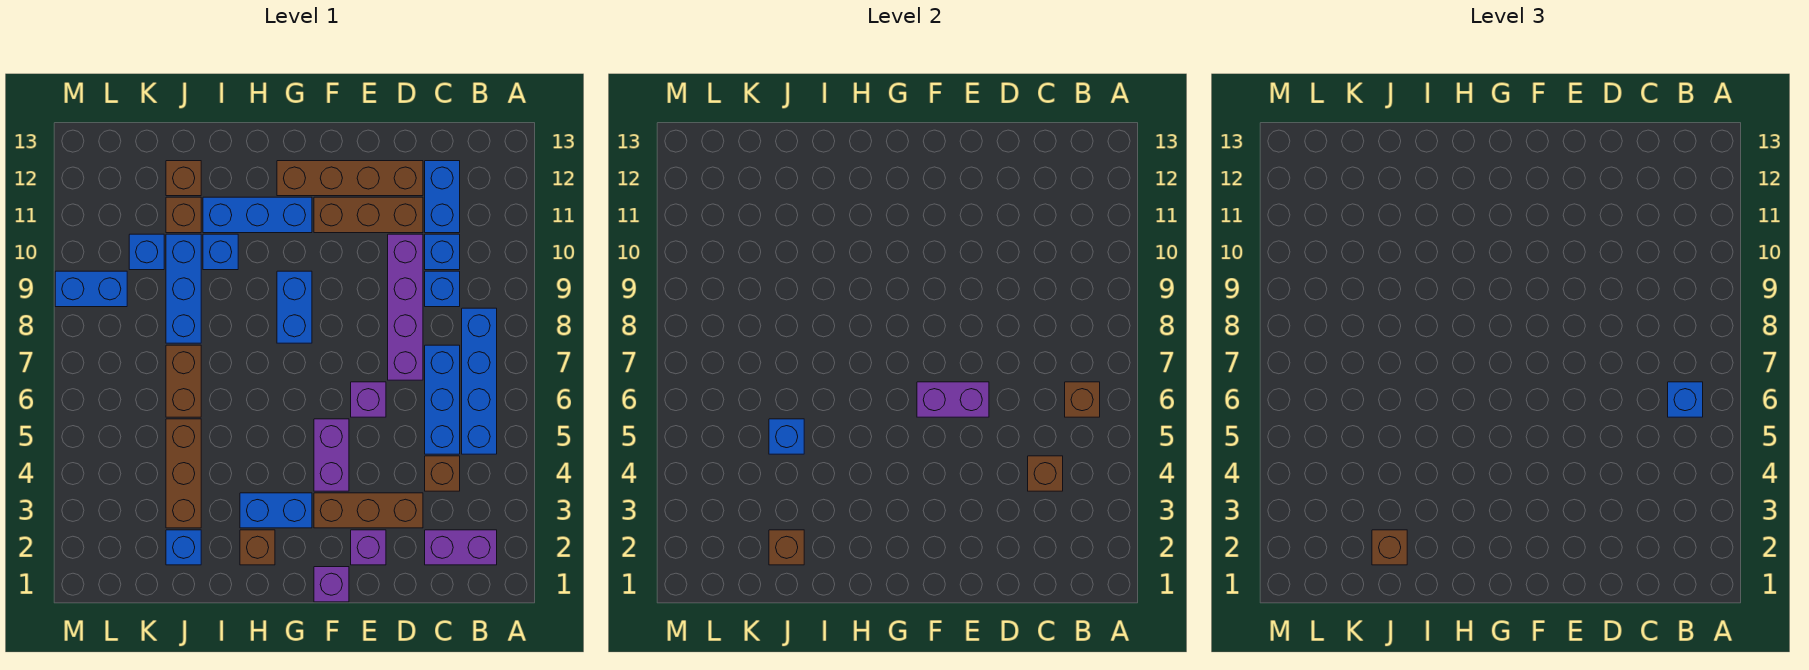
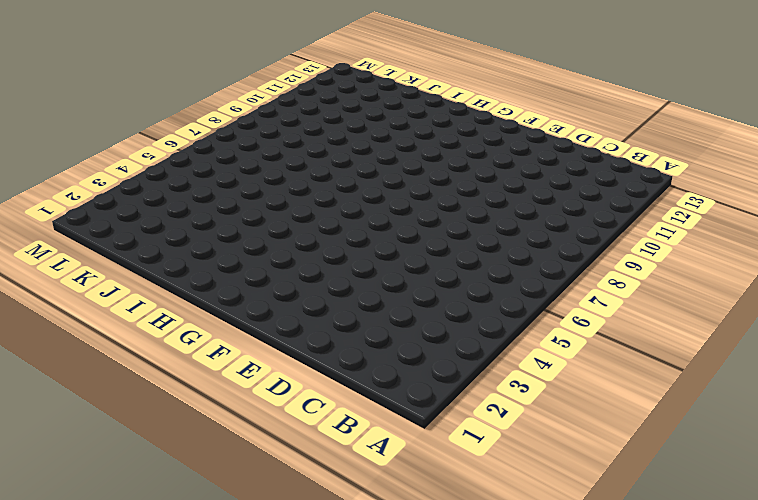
none -> purple 1x2 brick [425,530,497,565]
none -> blue 1x4 brick [462,308,497,454]
none -> brown 1x1 brick [425,456,460,491]
none -> blue 1x3 brick [425,345,460,454]

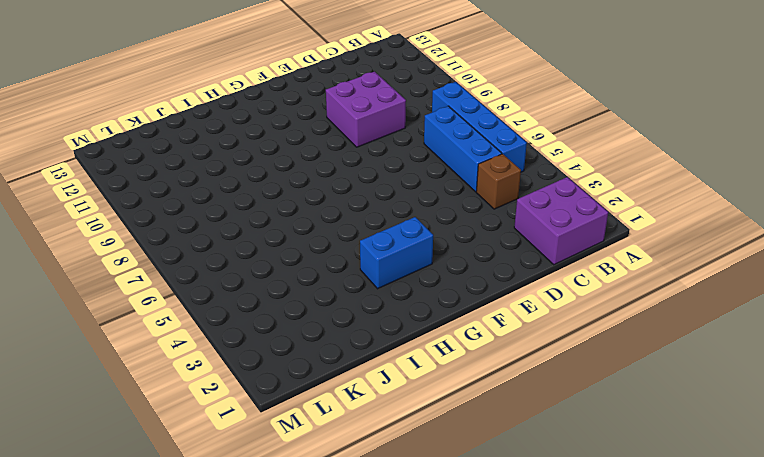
purple 2x2 brick [514,177,608,265] -> purple 1x2 brick [425,530,497,565]
purple 2x2 brick [326,72,406,147] -> purple 1x4 brick [388,234,423,380]
none -> blue 1x1 brick [425,271,460,307]
none -> blue 1x1 brick [425,234,460,270]
none -> blue 1x2 brick [425,161,460,233]
none -> brown 1x3 brick [314,493,423,528]

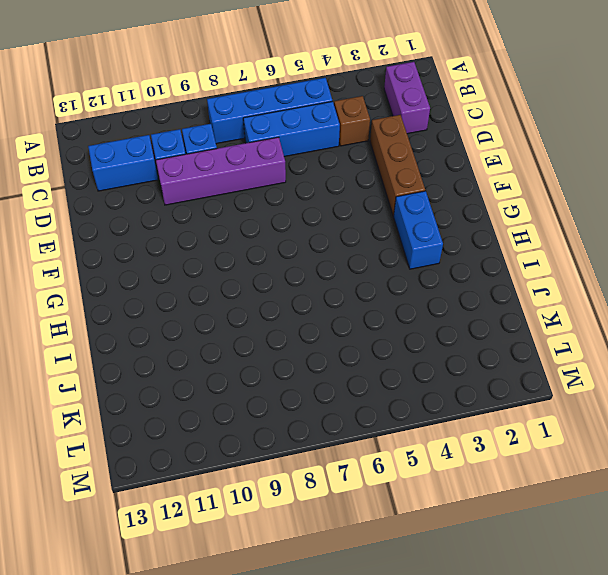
none -> brown 1x3 brick [314,197,423,233]
none -> brown 1x4 brick [277,161,423,196]
none -> purple 1x1 brick [351,530,386,565]
none -> purple 1x1 brick [351,382,386,417]

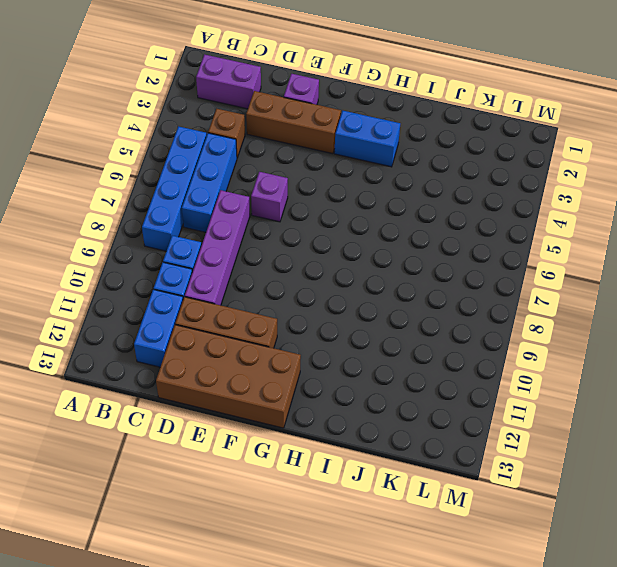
brown 2x4 brick [156,325,301,428] -> brown 1x4 brick [277,161,423,196]
none -> purple 1x1 brick [314,567,349,602]
none -> purple 1x2 brick [314,419,349,491]
none -> blue 1x2 brick [277,271,312,343]
none -> blue 1x3 brick [203,197,312,233]

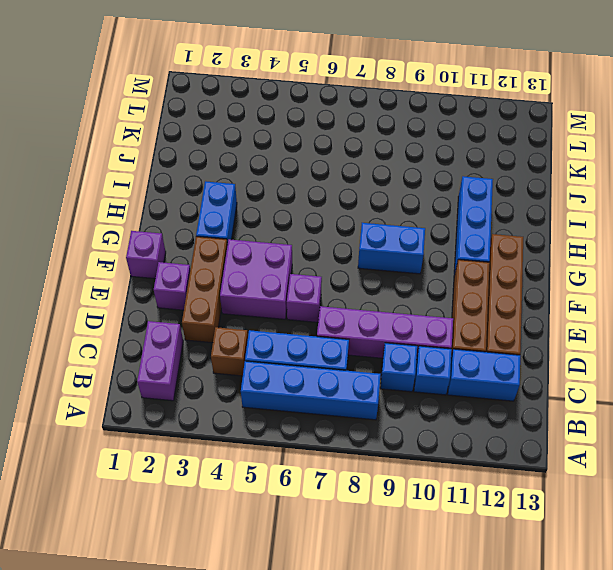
purple 2x2 brick [220,239,292,319] -> purple 1x2 brick [314,419,349,491]
none -> brown 1x1 brick [240,530,275,565]
none -> blue 1x1 brick [203,234,238,270]
none -> blue 1x1 brick [166,530,201,565]
none -> brown 1x3 brick [166,419,201,528]

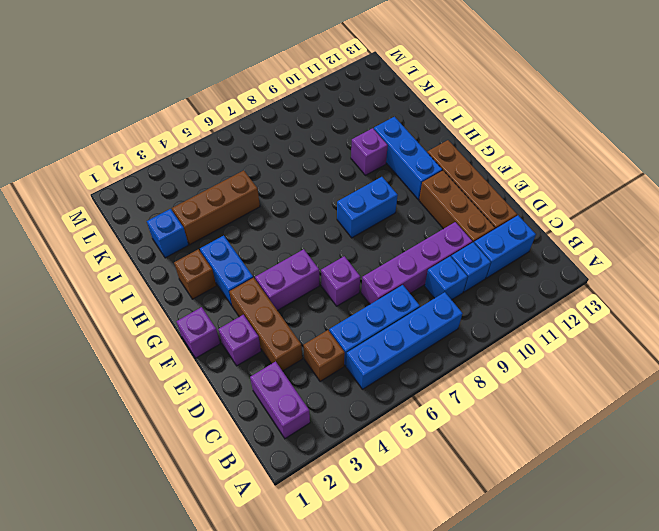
purple 1x1 brick [351,128,388,175] -> blue 1x1 brick [203,234,238,270]
none -> brown 1x2 brick [166,345,201,417]
none -> blue 1x3 brick [166,234,201,343]
none -> brown 1x1 brick [166,197,201,233]
none -> brown 1x1 brick [166,161,201,196]

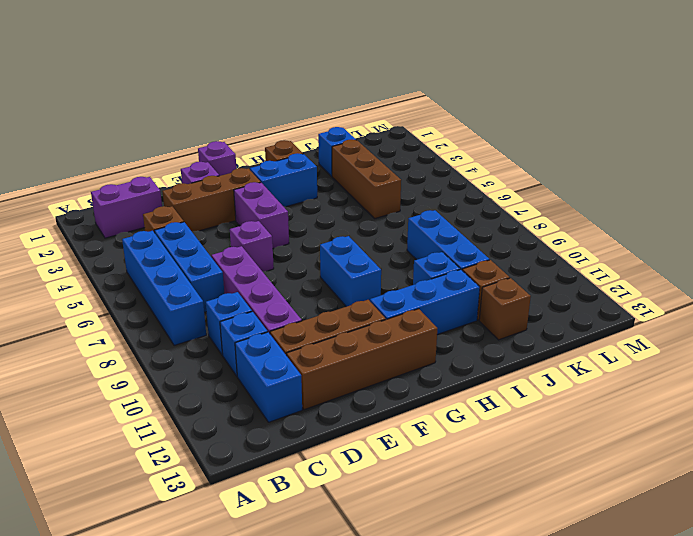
none -> brown 1x2 brick [166,345,201,417]
none -> blue 1x1 brick [129,234,164,270]
none -> blue 1x2 brick [55,271,127,307]
none -> brown 1x1 brick [1065,382,1100,417]

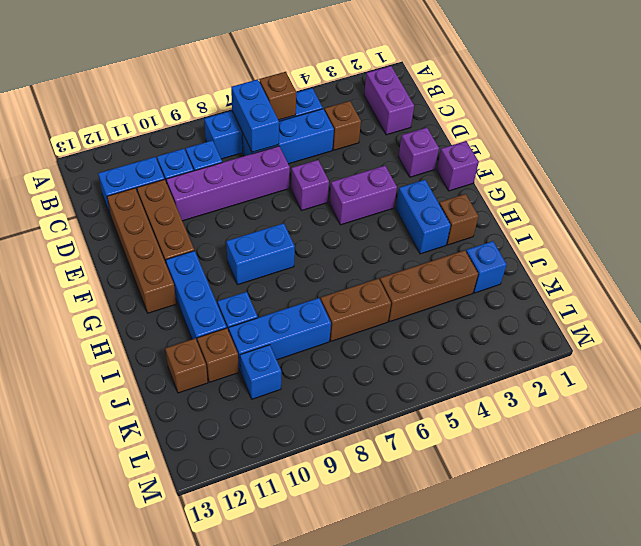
blue 1x2 brick [231,79,279,152] -> blue 1x2 brick moved to [55,271,127,307]
none -> brown 1x3 brick [314,493,423,528]
none -> brown 1x1 brick [1028,456,1063,491]
none -> purple 1x2 brick [917,382,989,417]
none -> brown 1x1 brick [769,530,804,565]

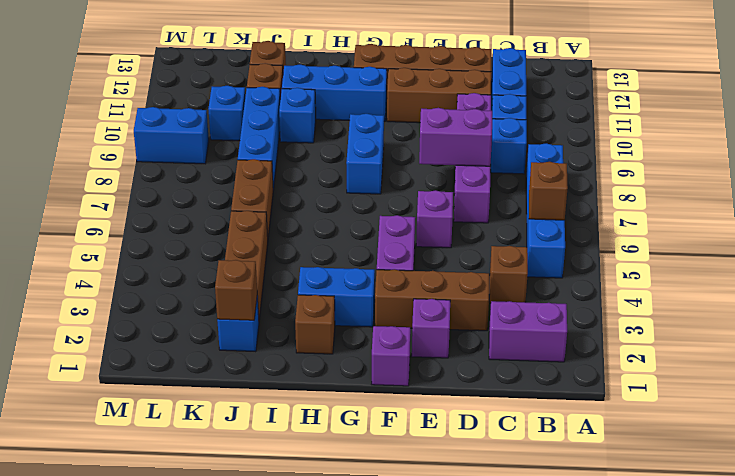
purple 1x2 brick [419,108,492,166] -> purple 1x2 brick moved to [917,382,989,417]
none -> blue 1x3 brick [425,345,460,454]
none -> brown 1x1 brick [1028,456,1063,491]
none -> blue 1x1 brick [769,419,804,454]
none -> blue 1x1 brick [1668,382,1703,417]

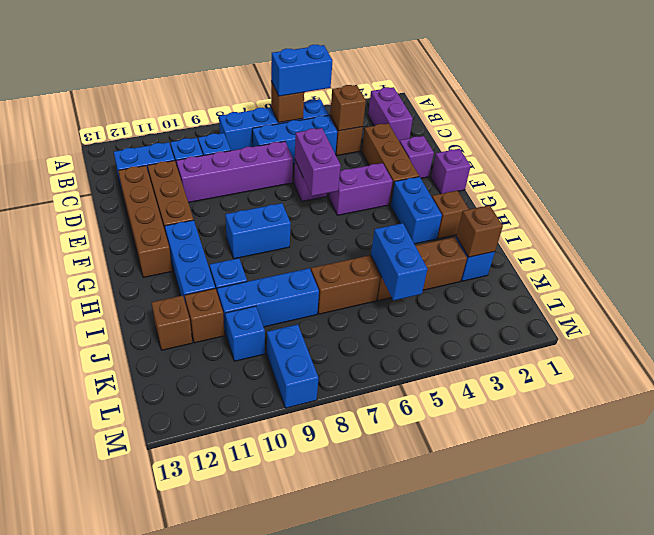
blue 1x2 brick [271,45,333,96] -> blue 1x1 brick [1668,382,1703,417]
blue 1x2 brick [371,223,427,301] -> blue 1x1 brick [769,419,804,454]
none -> brown 1x1 brick [1372,530,1407,565]

